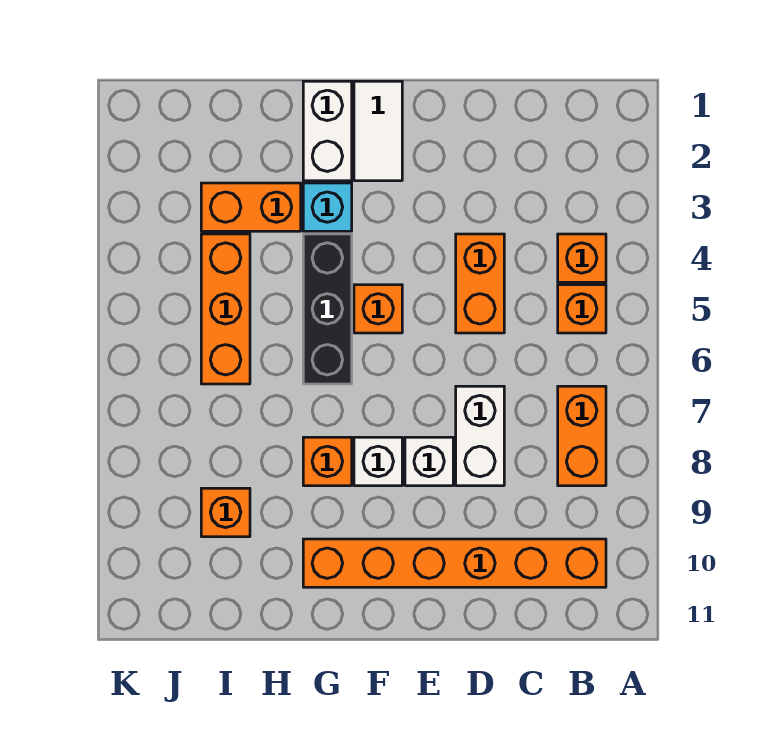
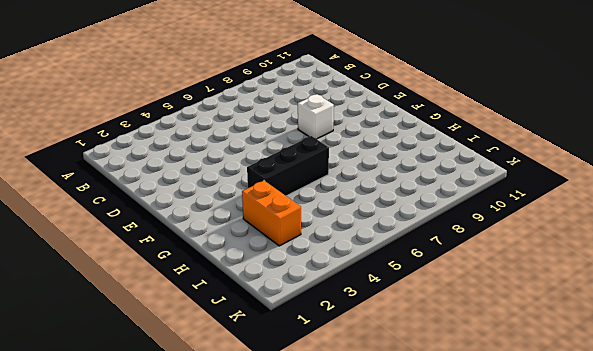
none -> orange 1x1 brick [558,234,606,282]
none -> orange 1x1 brick [558,285,606,333]
none -> orange 1x2 brick [558,386,606,486]

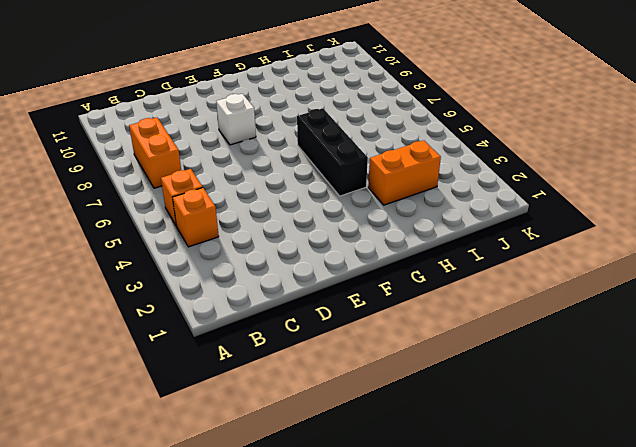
none -> orange 1x6 brick [303,539,606,587]
none -> orange 1x2 brick [456,234,504,333]
none -> white 1x2 brick [456,386,504,486]

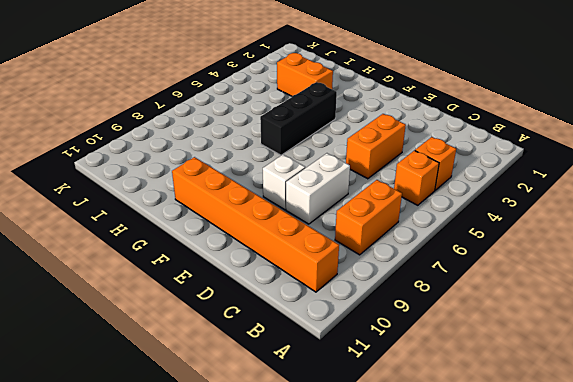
none -> white 1x2 tile [354,81,402,181]
none -> orange 1x1 brick [354,285,402,333]
none -> white 1x1 brick [354,437,402,486]

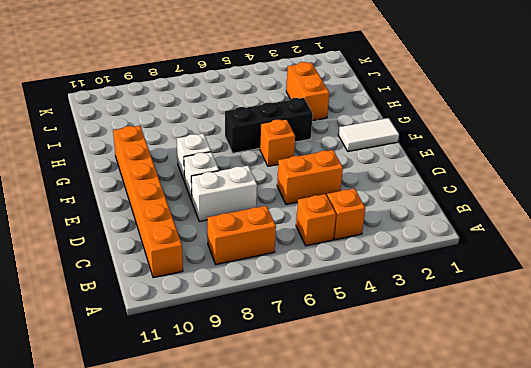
none -> white 1x2 brick [303,81,352,181]
none -> cyan 1x1 brick [303,183,352,231]
none -> orange 1x1 brick [303,437,352,486]

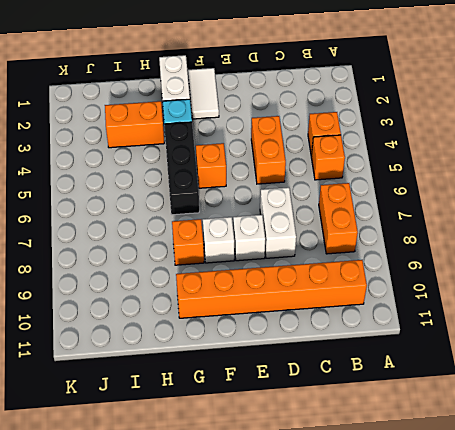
none -> orange 1x3 brick [201,234,250,384]
none -> orange 1x1 brick [201,488,250,537]

